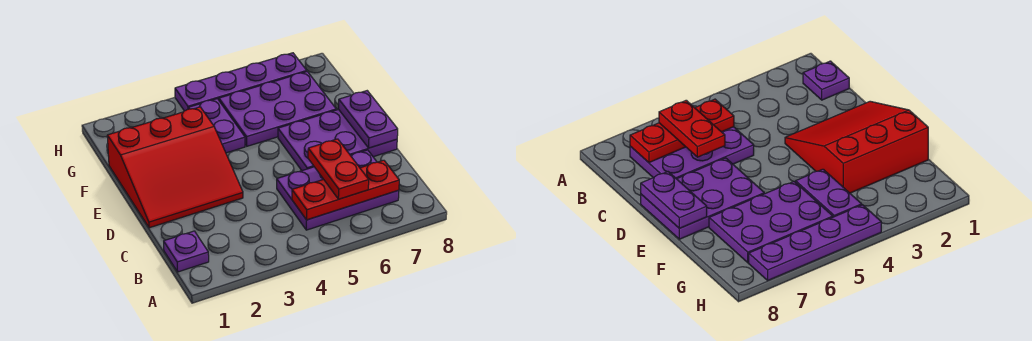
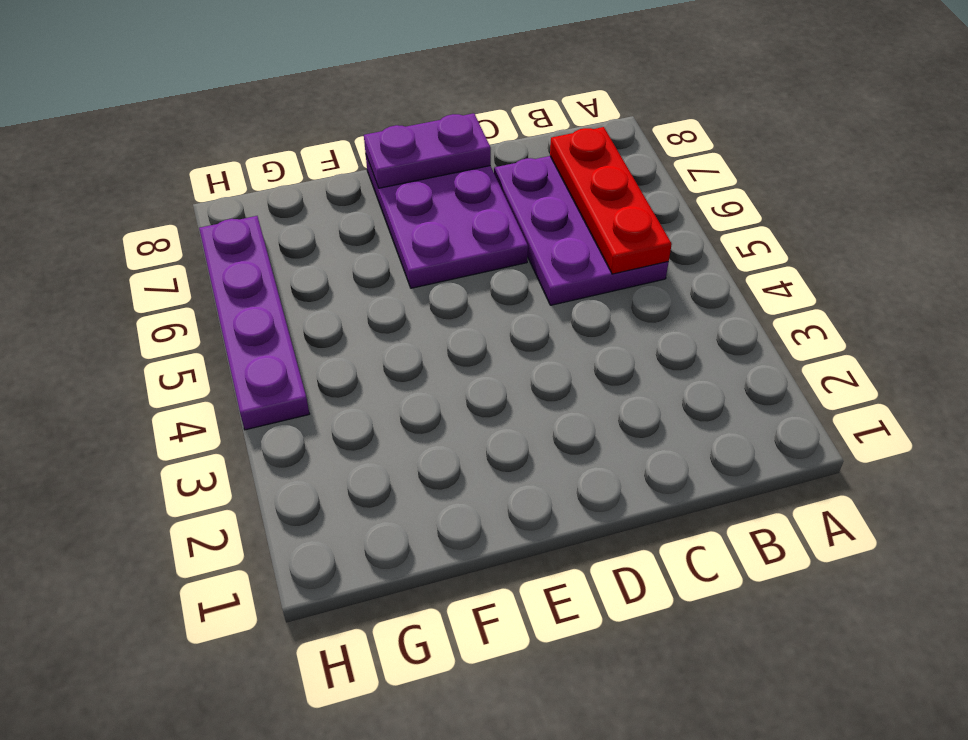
none -> purple 1x1 plate [164,231,209,272]
none -> red 3x3 slope [107,107,243,228]

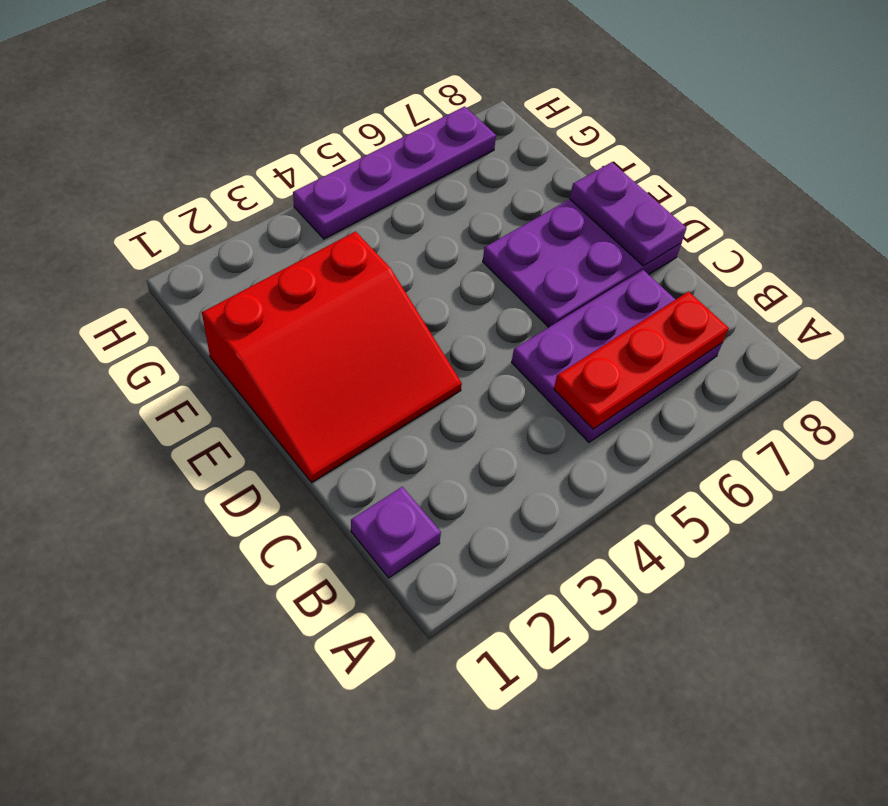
none -> purple 1x2 plate [189,99,245,153]
none -> purple 2x3 plate [219,72,336,146]

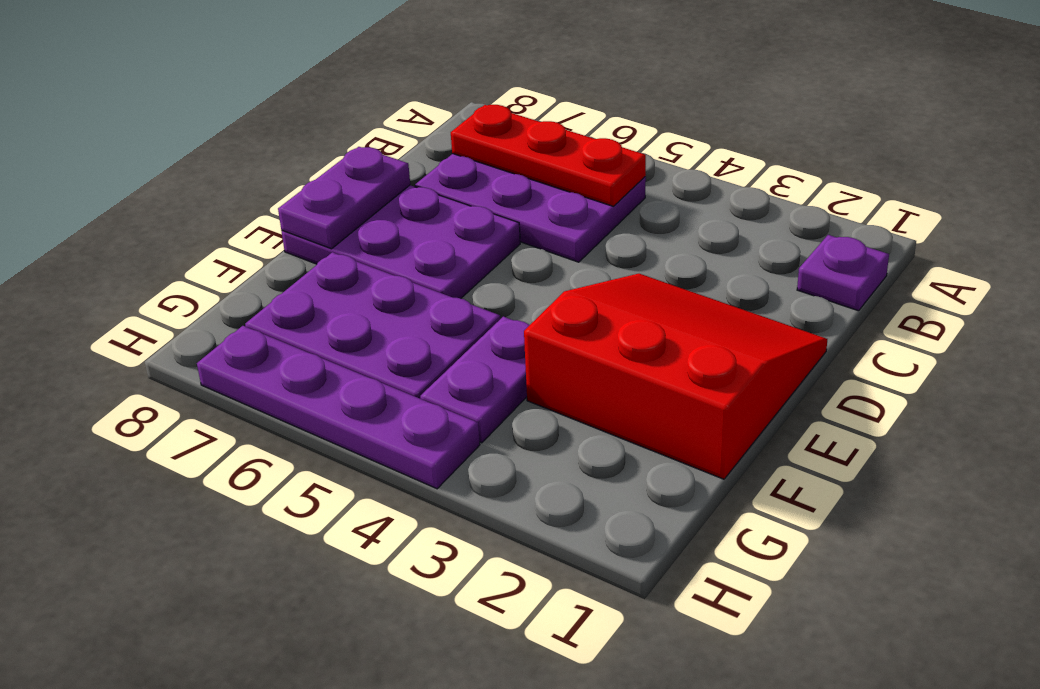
none -> red 1x2 plate [308,139,369,199]

